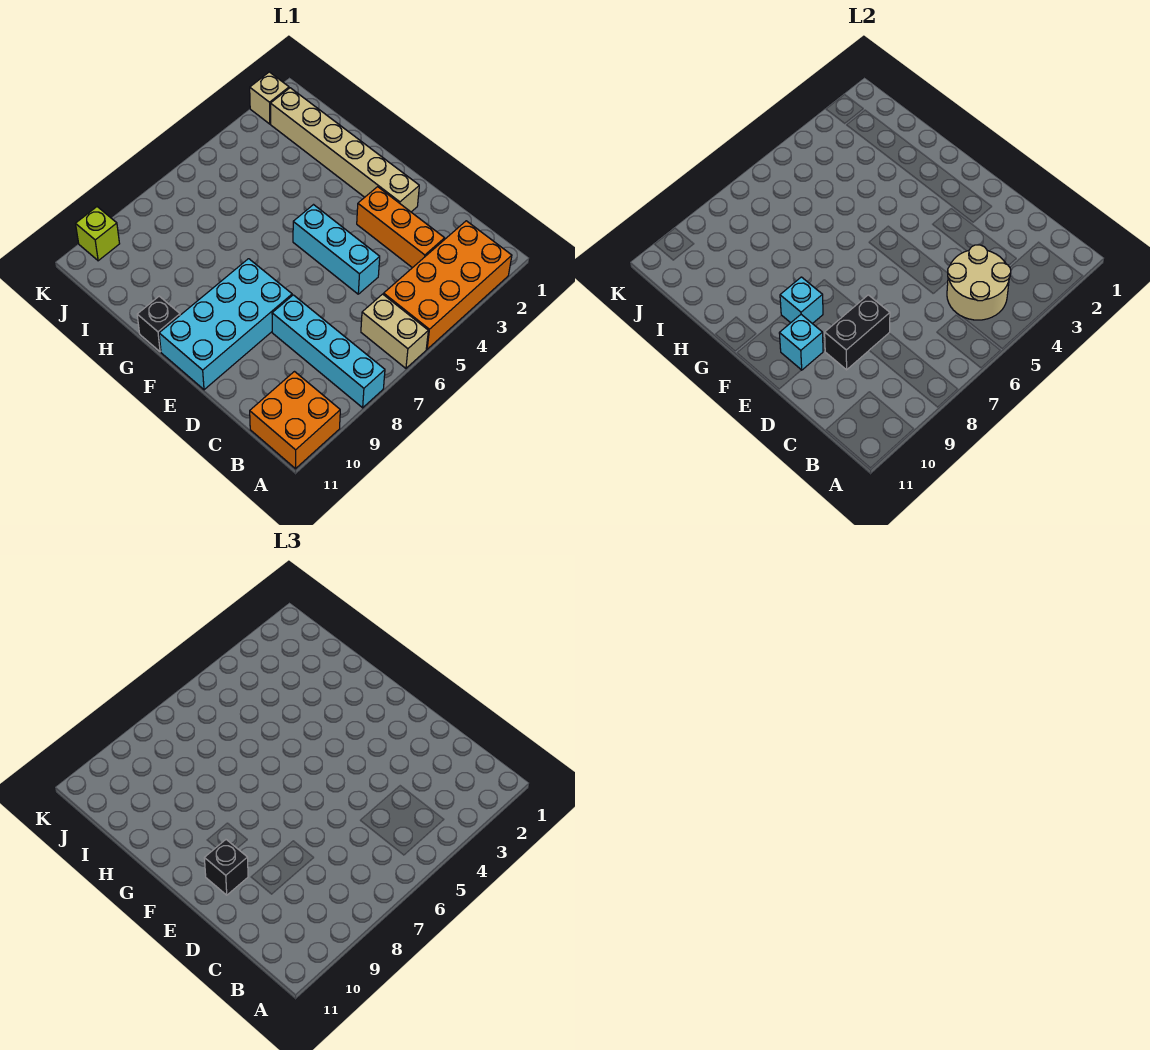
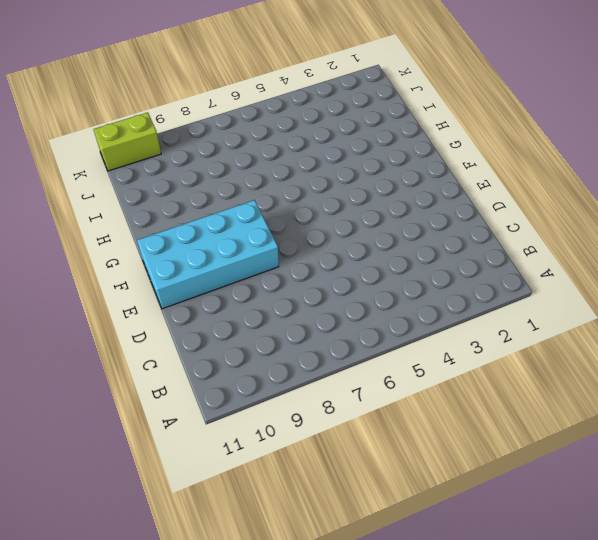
lime 1x2 brick [93,112,161,171] -> lime 1x1 brick [76,207,120,261]
none -> orange 2x4 brick [384,221,512,349]
none -> tan 1x2 brick [361,294,428,368]
none -> cyan 1x4 brick [272,295,385,408]

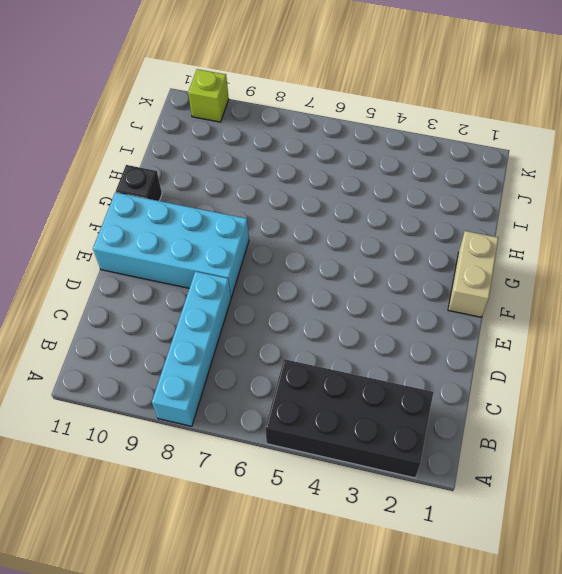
black 2x4 brick [265,359,433,478] -> orange 2x4 brick [384,221,512,349]
tan 1x2 brick [448,231,498,317] -> tan 1x2 brick moved to [361,294,428,368]
none -> orange 2x2 brick [250,372,340,469]
none -> orange 1x3 brick [357,187,445,268]
none -> cyan 1x3 brick [293,205,380,294]

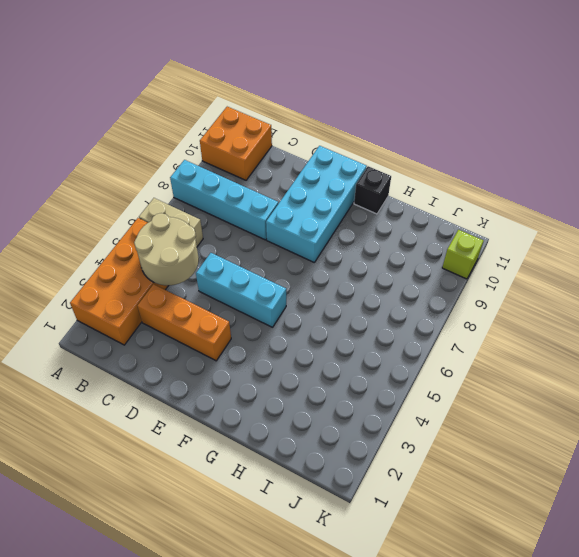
none -> tan 1x6 brick [271,88,419,212]
none -> tan 1x1 brick [250,72,289,124]
none -> black 1x2 brick [825,295,890,370]

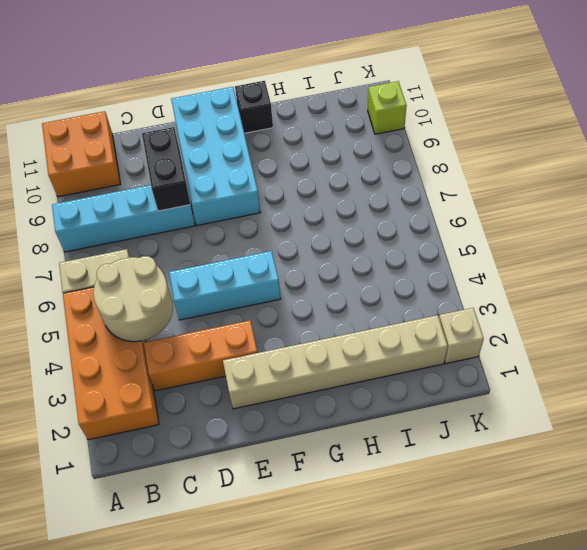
none -> cyan 1x1 brick [779,315,823,370]
none -> cyan 1x1 brick [780,277,823,324]
none -> black 1x1 brick [204,840,248,895]

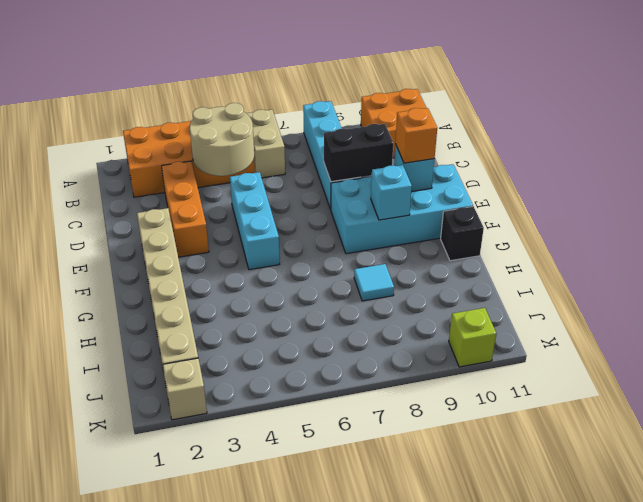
orange 1x1 brick [395,108,437,163] -> black 1x1 brick [204,840,248,895]
cyan 1x1 tile [354,264,394,301] -> none

